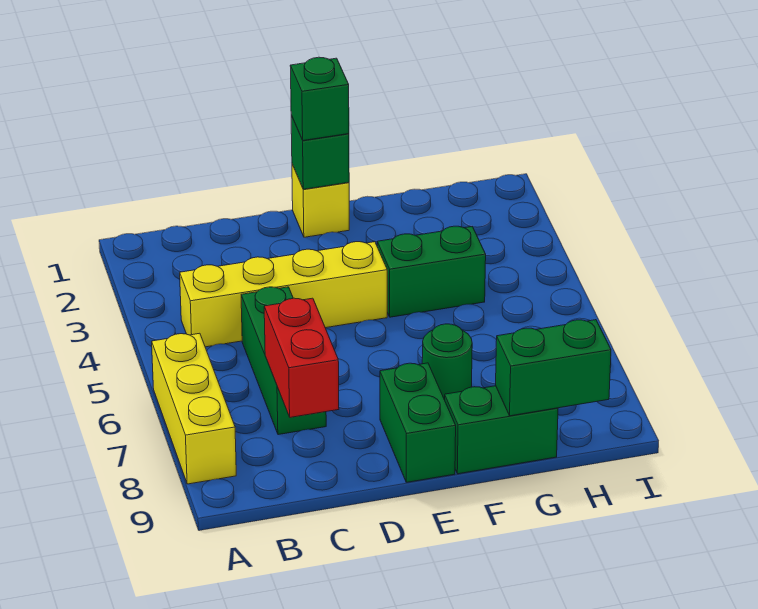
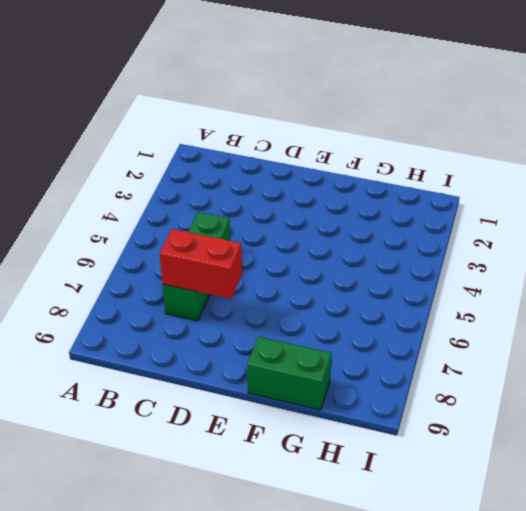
red 1x2 brick [159,229,242,299] -> red 1x2 brick turned to [264,298,339,417]
none -> yellow 1x3 brick [152,333,236,484]
none -> yellow 1x4 brick [180,242,387,347]
none -> yellow 1x1 brick [292,164,349,237]

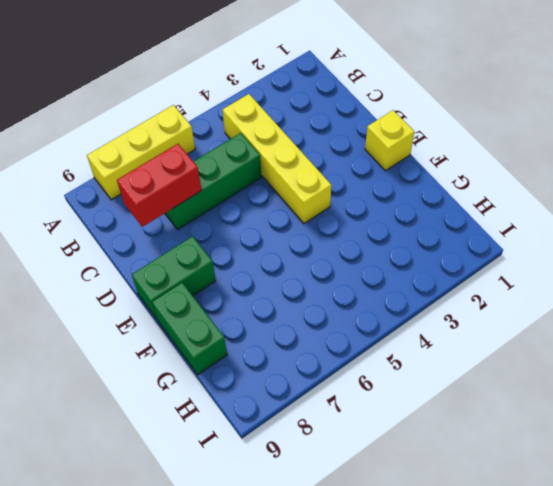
none -> green 1x2 brick [377,226,486,317]
none -> green 1x1 round brick [422,324,472,400]
none -> green 1x1 brick [291,116,349,189]

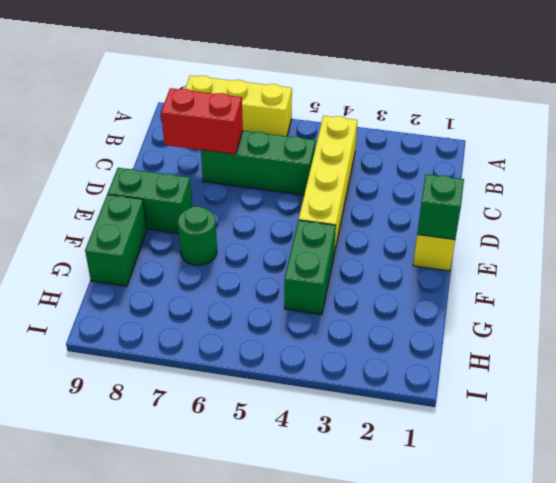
none -> green 1x2 brick [496,320,611,416]
none -> green 1x1 brick [290,57,349,140]

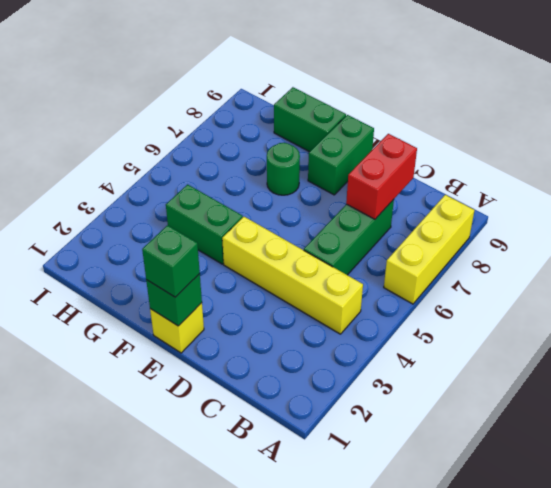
none -> green 1x2 brick [496,320,611,416]

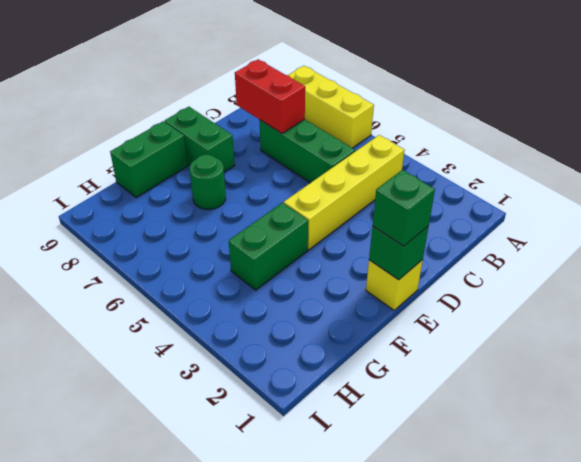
none -> green 1x2 brick [496,320,611,416]

